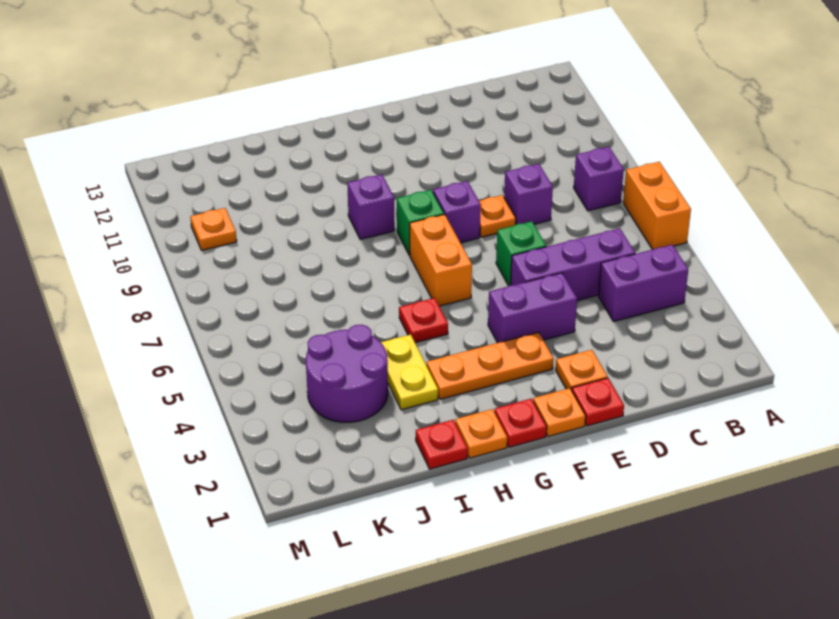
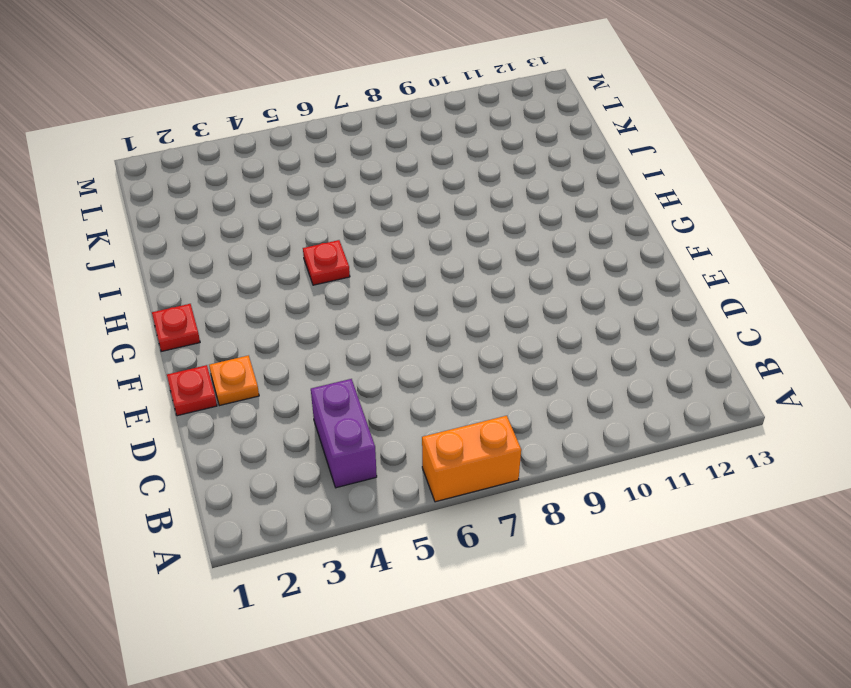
none -> purple 1x1 brick [574,147,624,211]
none -> purple 1x3 brick [511,228,635,301]
none -> purple 1x1 brick [504,164,553,224]

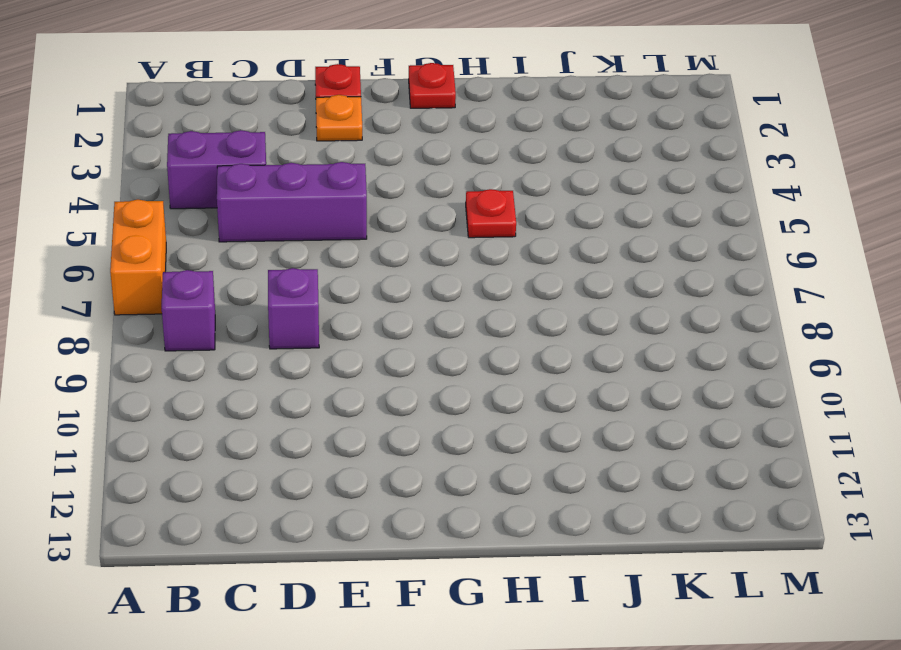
none -> purple 1x2 brick [488,273,577,343]
none -> green 1x1 brick [496,221,546,286]
none -> orange 1x1 plate [479,195,516,237]

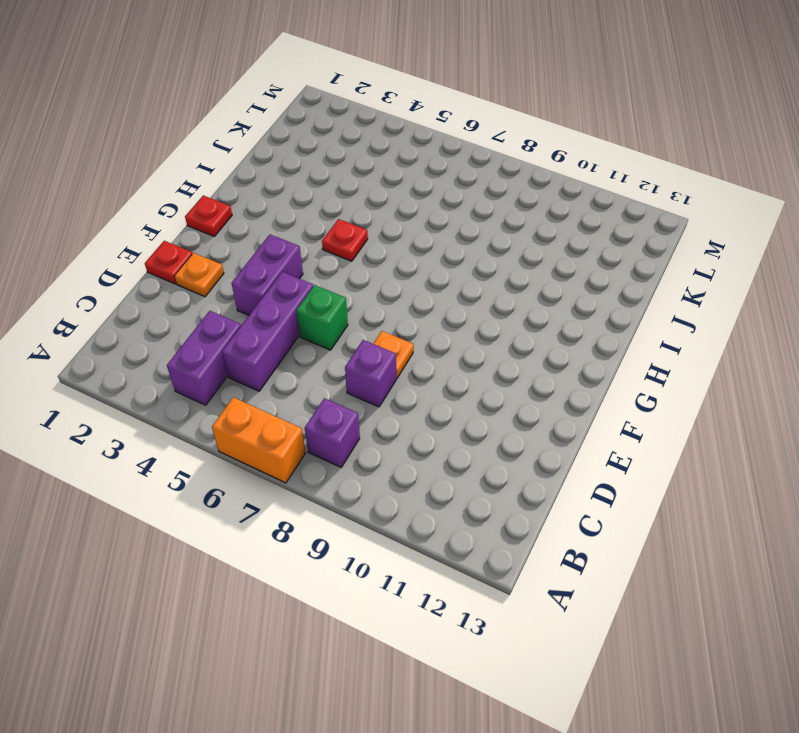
none -> orange 1x1 plate [533,388,586,437]
none -> orange 1x3 plate [426,332,554,399]
none -> purple 1x1 brick [433,181,481,243]

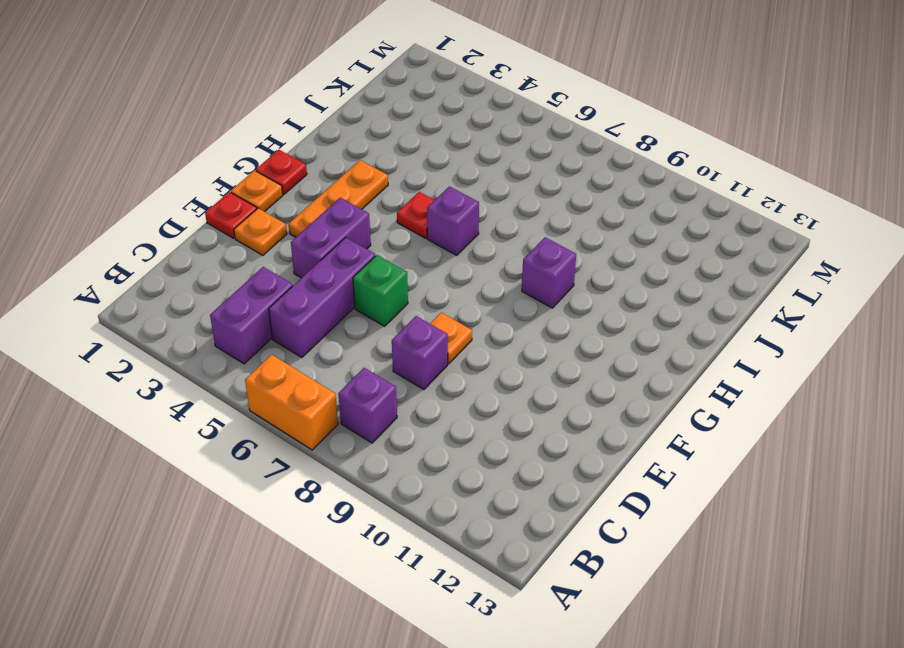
purple 1x1 brick [427,187,479,255] -> purple 1x1 brick moved to [433,181,481,243]
none -> orange 1x2 brick [410,214,472,306]
none -> green 1x1 brick [397,190,444,255]
none -> orange 1x1 plate [455,409,507,458]

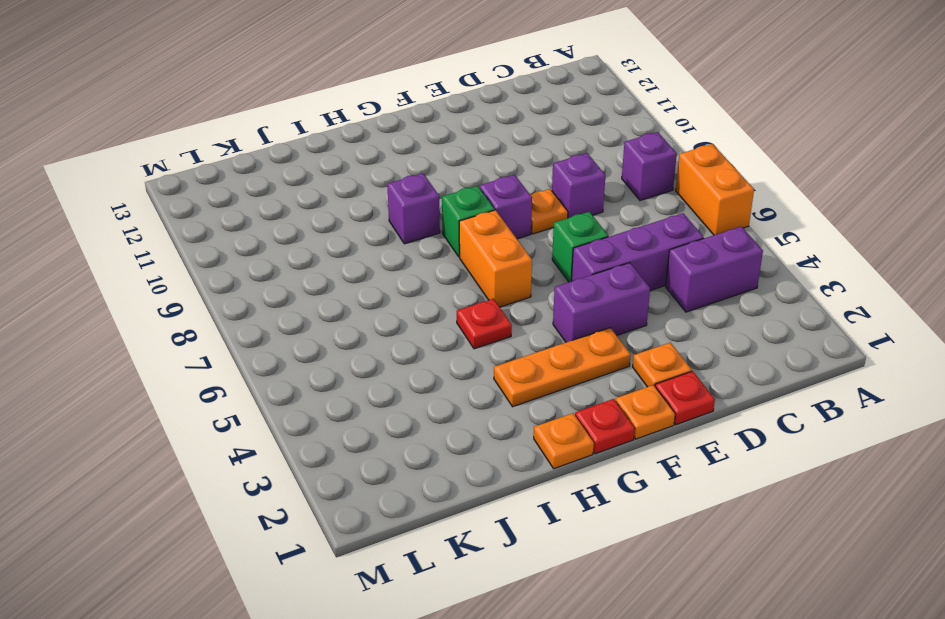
none -> red 1x1 plate [416,420,468,469]
none -> yellow 1x2 plate [381,334,438,410]
none -> purple 2x2 round brick [306,325,388,422]

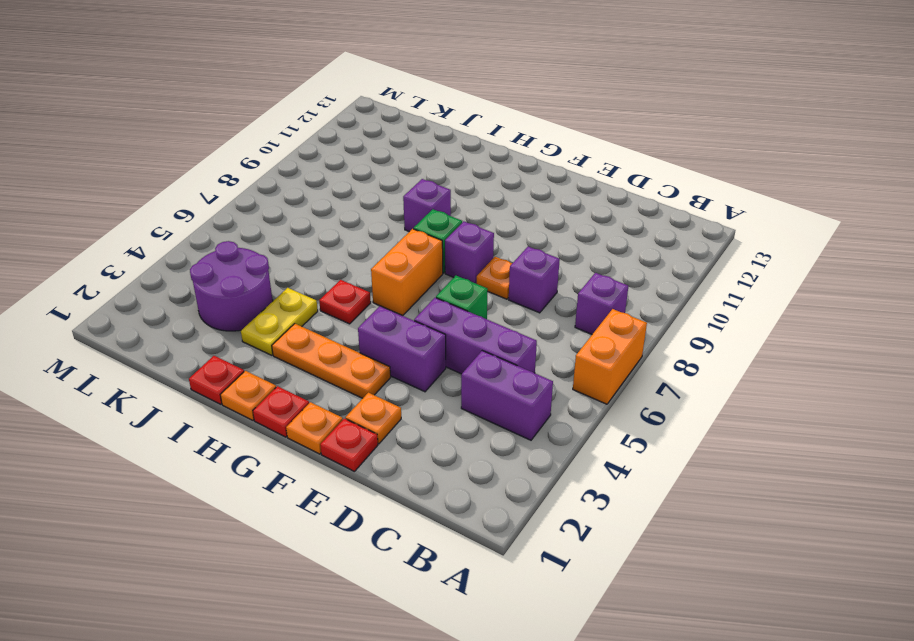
none -> orange 1x1 plate [190,208,237,250]

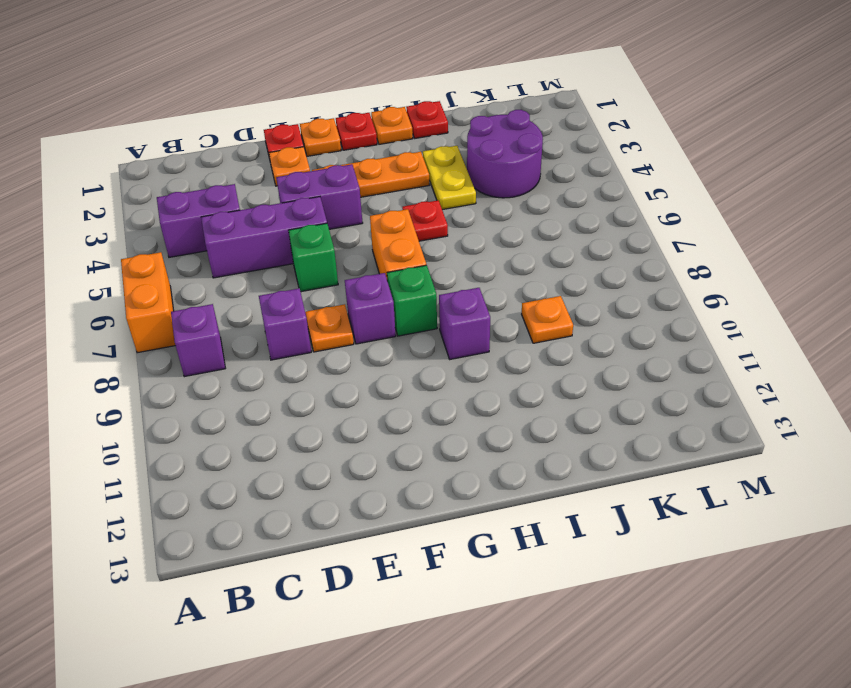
orange 1x1 plate [522,296,573,343] -> orange 1x1 plate moved to [190,208,237,250]

